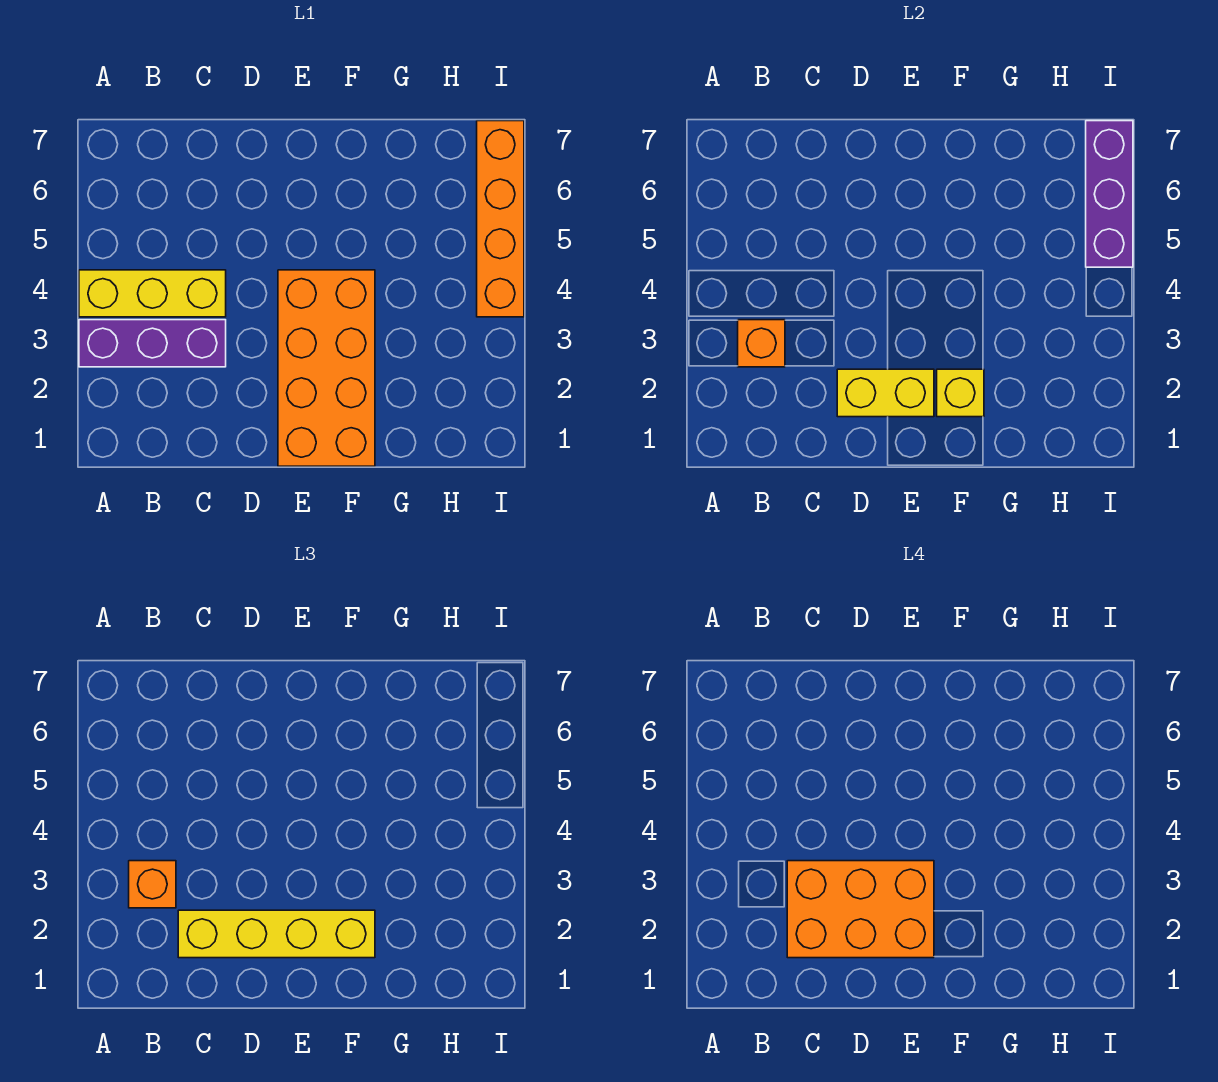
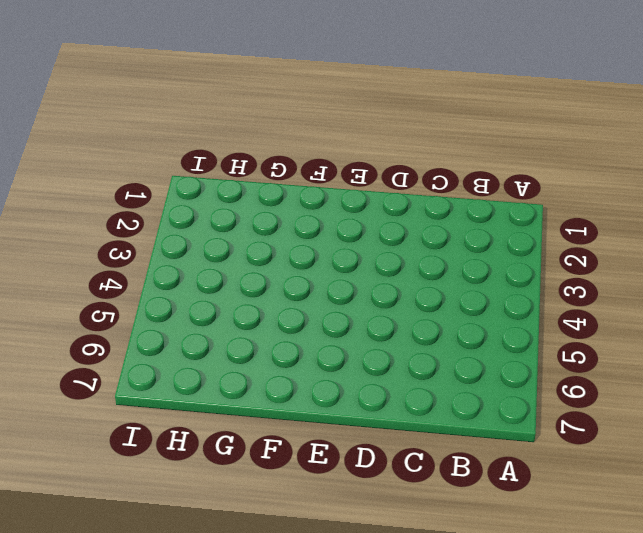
none -> purple 1x3 brick [79,320,226,367]
none -> yellow 1x3 brick [79,270,226,317]

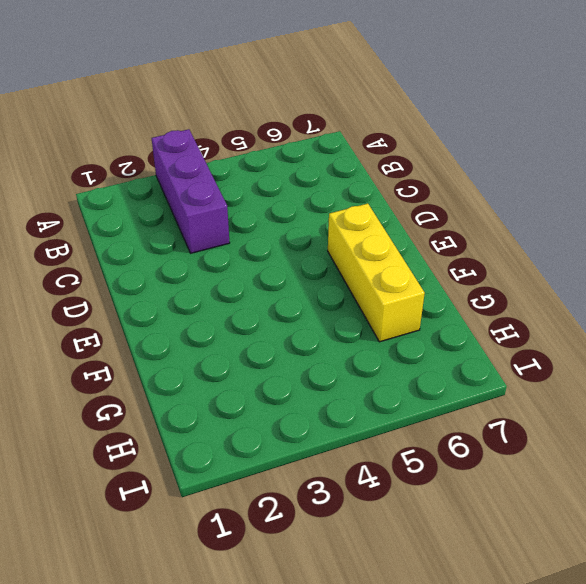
yellow 1x3 brick [328,203,425,342] -> yellow 1x3 brick moved to [79,270,226,317]
none -> orange 2x4 brick [278,270,375,466]
none -> orange 1x4 brick [477,121,524,317]

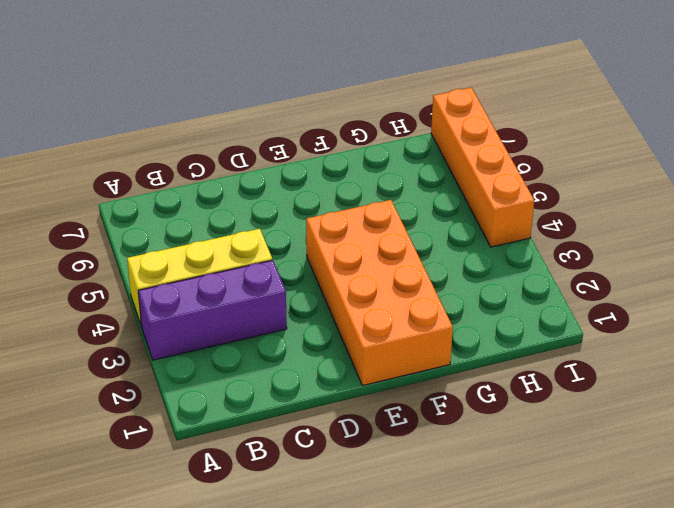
none -> orange 1x1 brick [738,320,785,367]
none -> yellow 1x2 brick [837,369,934,417]

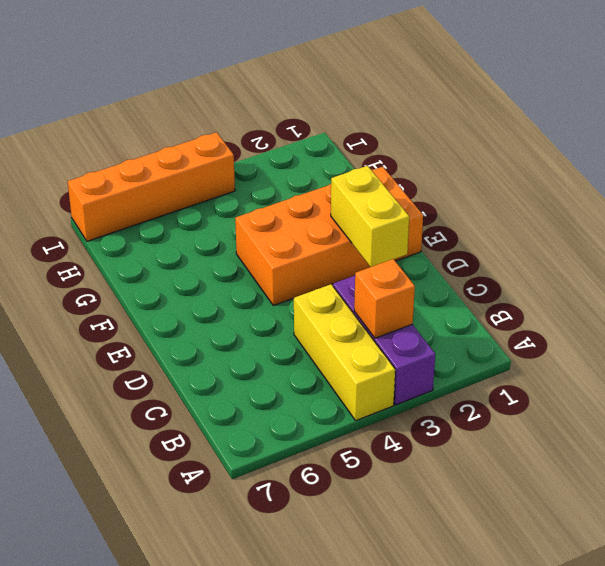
none -> yellow 1x1 brick [937,369,984,417]
none -> purple 1x3 brick [1086,121,1133,267]

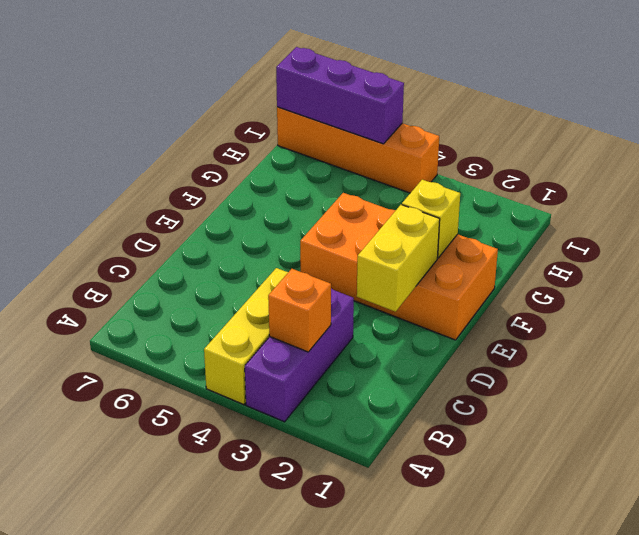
none -> orange 1x1 brick [129,861,176,908]
none -> yellow 1x4 brick [178,910,375,958]

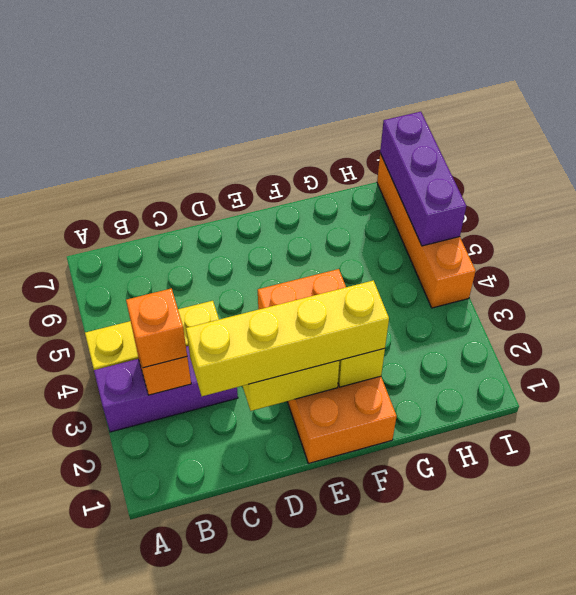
none -> orange 2x3 brick [787,861,934,958]

